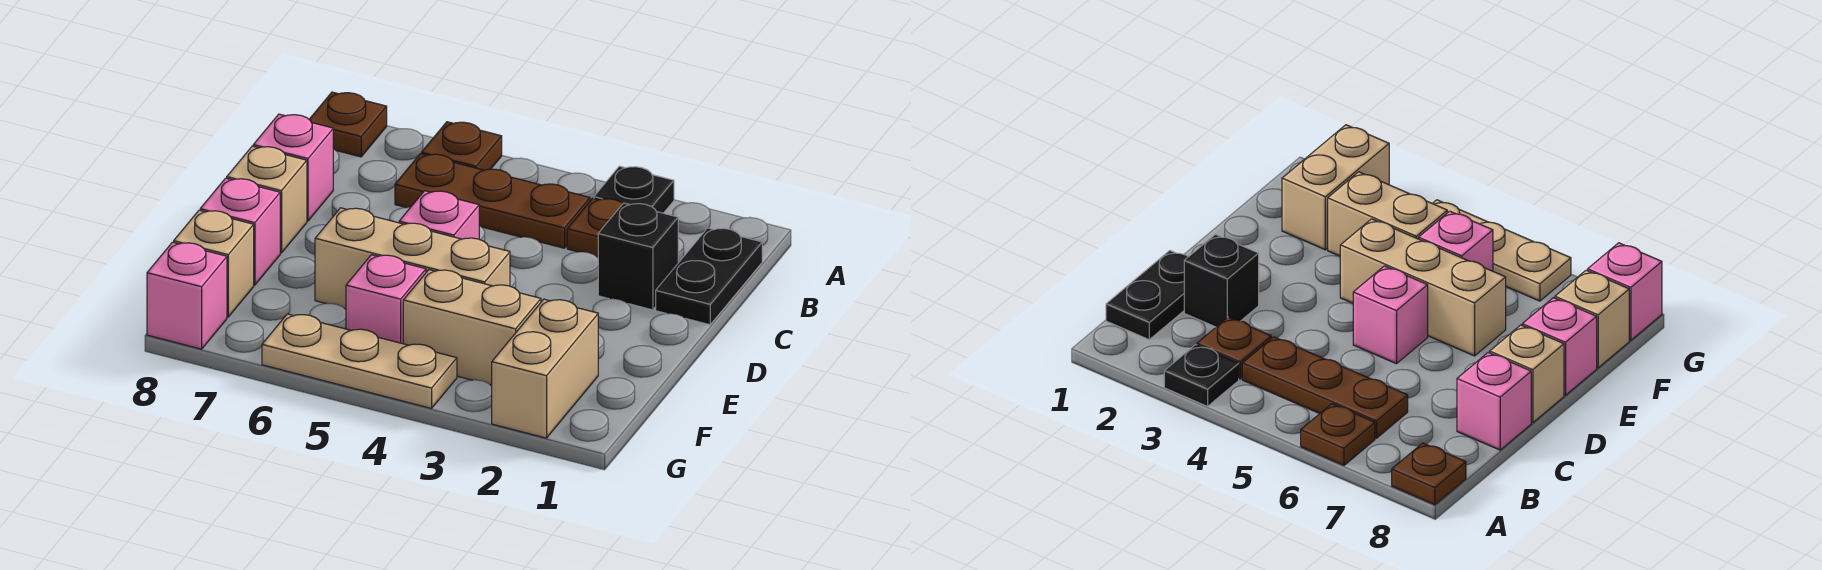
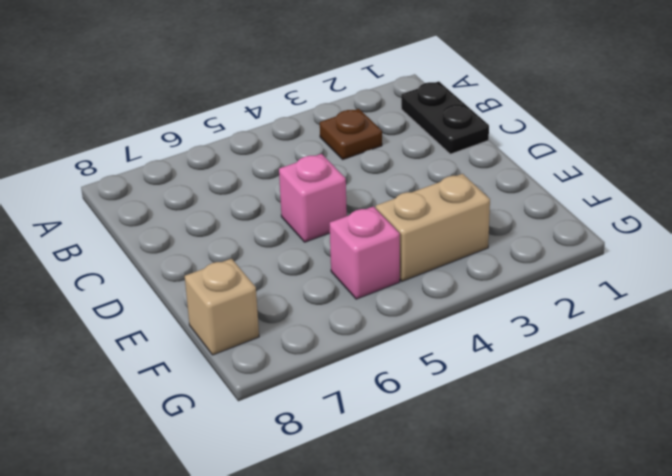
none -> black 1x1 plate [594,166,674,213]
none -> brown 1x1 plate [422,122,502,170]
none -> brown 1x1 plate [309,92,387,157]

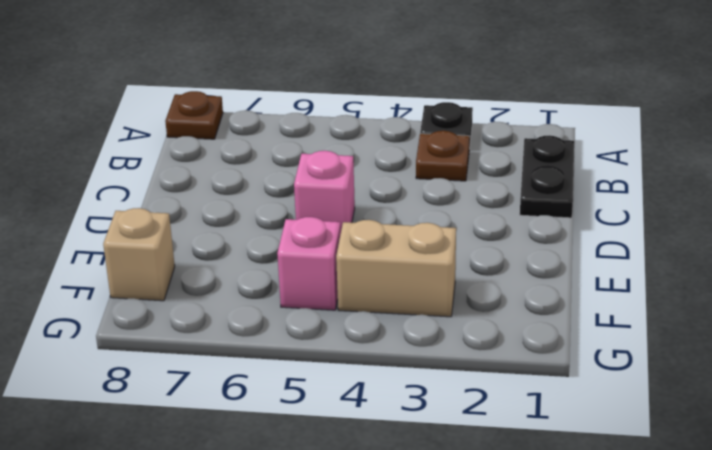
none -> brown 1x1 plate [422,122,502,170]
none -> brown 1x3 plate [395,154,590,248]
none -> black 1x1 brick [598,203,678,310]

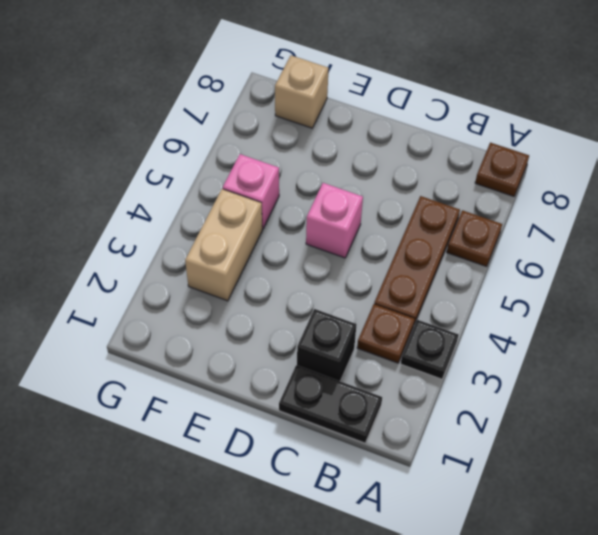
none -> pink 1x1 brick [253,114,333,221]
none -> tan 1x1 brick [227,146,307,253]
none -> tan 1x3 brick [315,208,510,309]

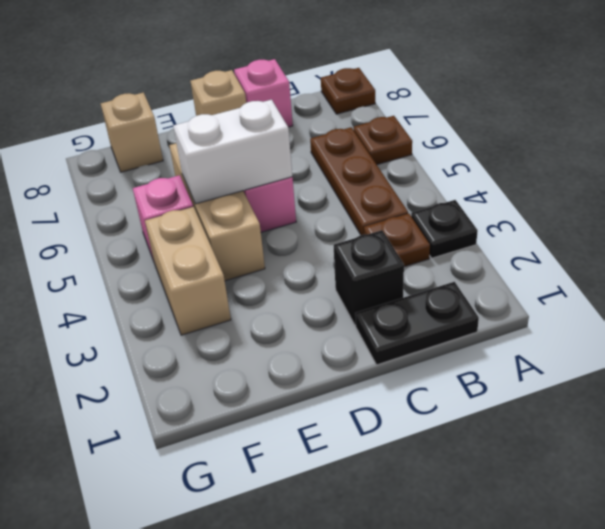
white 1x2 brick [173,100,292,204] -> none
none -> pink 1x1 brick [200,178,280,285]
none -> tan 1x2 brick [492,299,598,438]
none -> tan 1x3 plate [262,314,457,408]

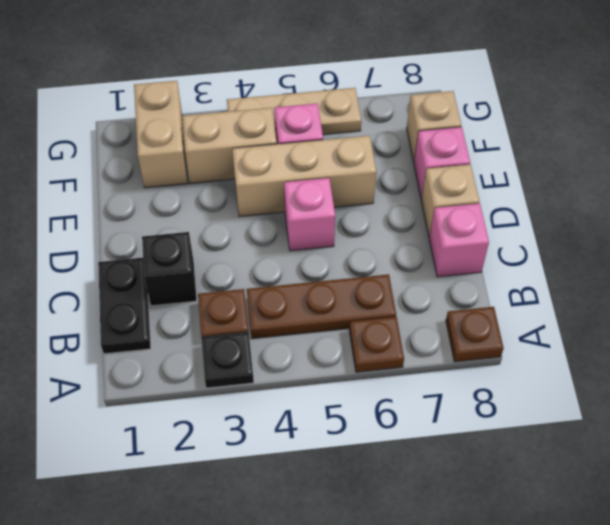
none -> pink 1x1 brick [147,242,227,349]

